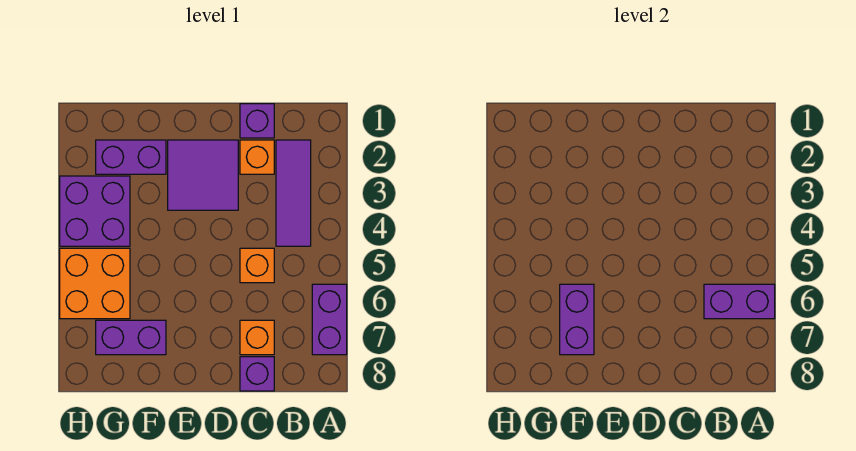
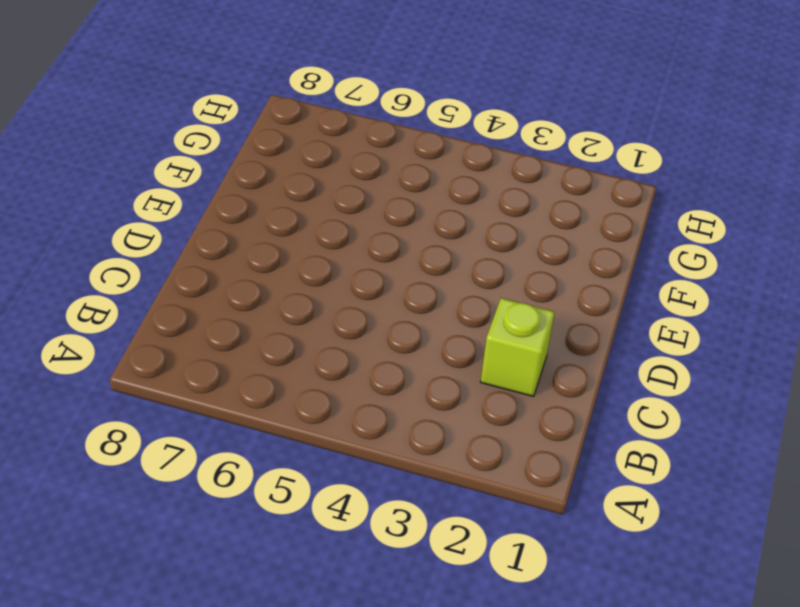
lime 1x1 brick [481,298,555,397] -> orange 1x1 brick [240,140,274,174]
none -> purple 1x2 brick [312,284,347,355]
none -> purple 1x3 tile [276,140,311,246]
none -> purple 1x1 brick [240,104,274,138]

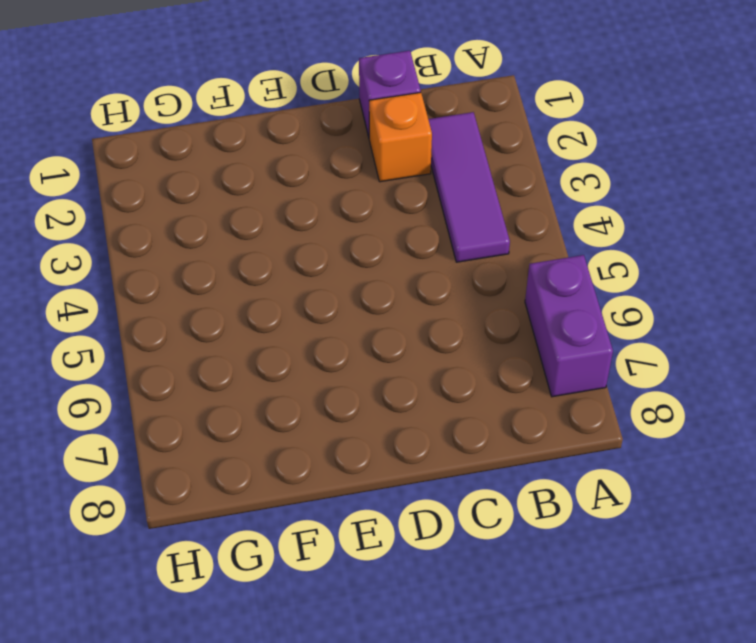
none -> orange 1x1 brick [240,248,274,283]
none -> orange 1x1 brick [240,320,274,355]
none -> purple 1x1 brick [240,357,274,391]

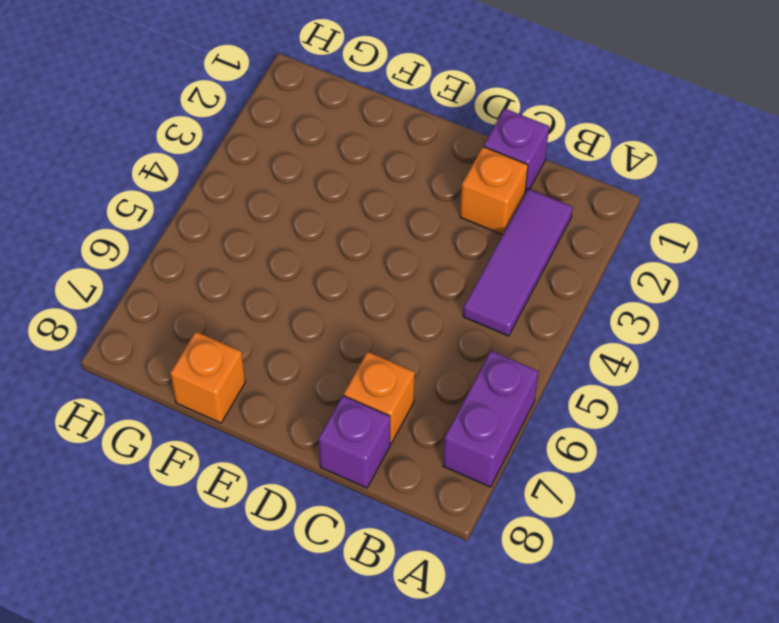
orange 1x1 brick [170,332,245,423] -> orange 1x1 brick moved to [240,248,274,283]
none -> purple 2x2 tile [168,140,238,210]
none -> purple 1x2 brick [96,140,166,174]
none -> purple 1x2 brick [96,320,166,355]

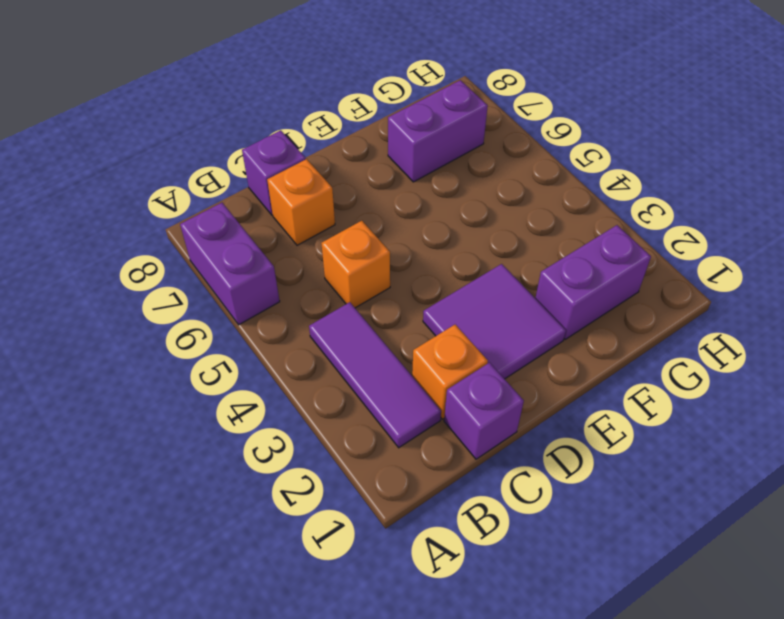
none -> purple 2x2 brick [60,176,130,246]
none -> orange 2x2 brick [60,248,130,319]
none -> purple 1x2 brick [704,284,775,319]

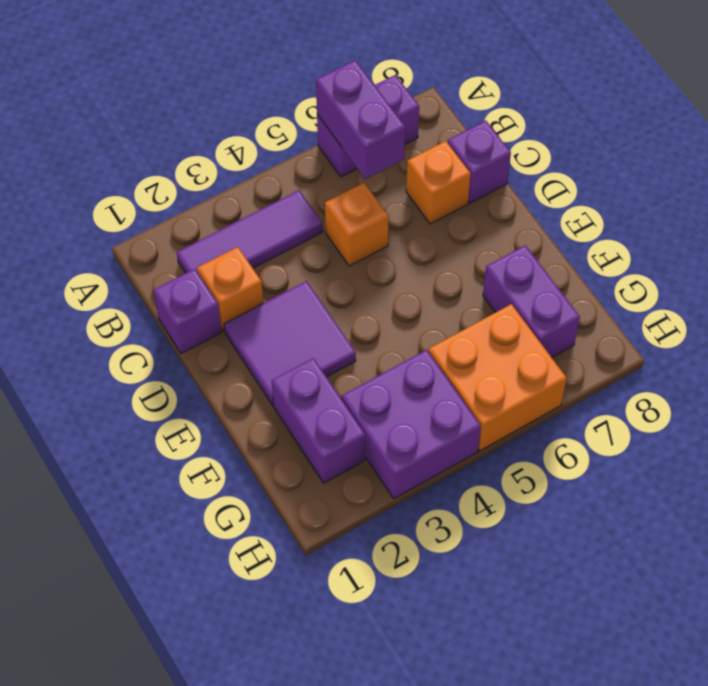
none -> purple 1x2 brick [560,284,594,355]

